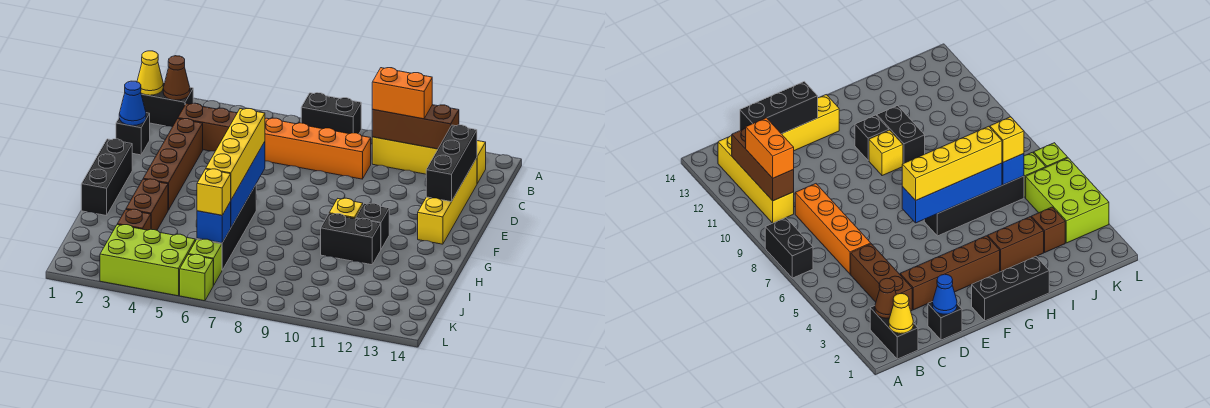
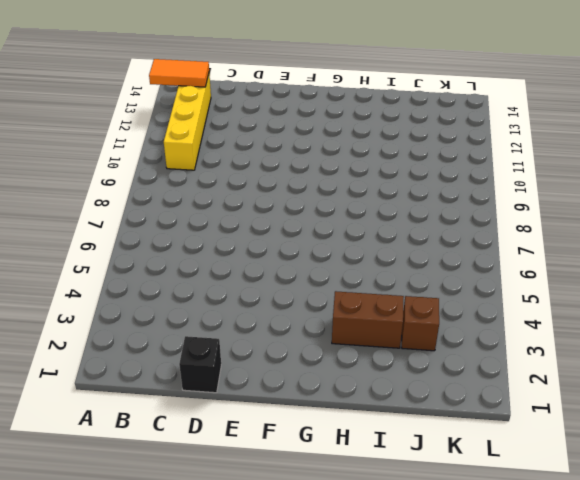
orange 1x2 tile [149,59,209,87] -> none
none -> black 1x2 brick [301,93,361,134]
none -> black 1x2 brick [141,83,193,127]
none -> brown 1x3 brick [178,103,237,151]

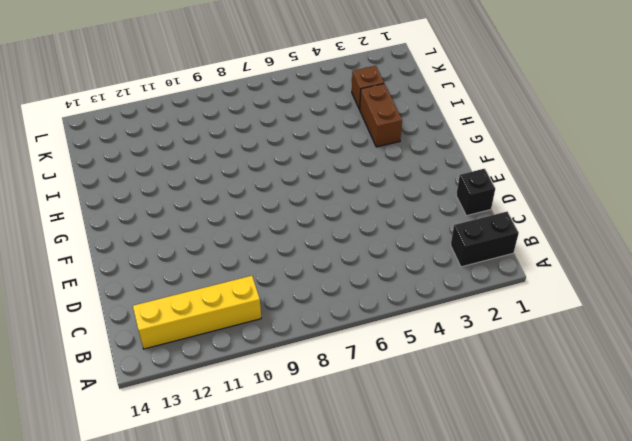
none -> black 1x2 brick [301,93,361,134]
none -> brown 1x3 brick [178,103,237,151]
none -> orange 1x4 brick [265,118,371,179]

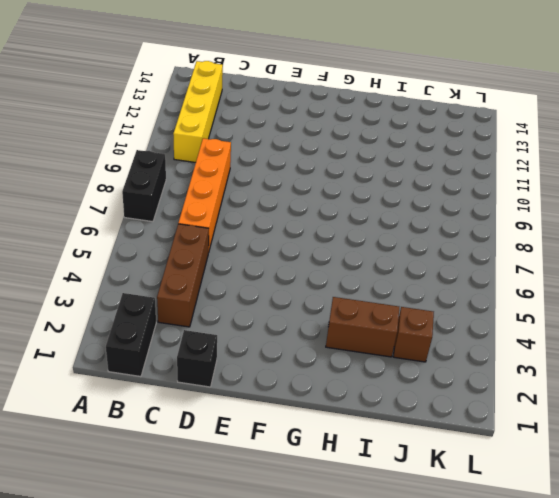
none -> yellow 1x4 brick [418,158,477,244]
none -> brown 1x4 brick [143,119,203,210]
none -> black 1x3 brick [81,139,132,216]

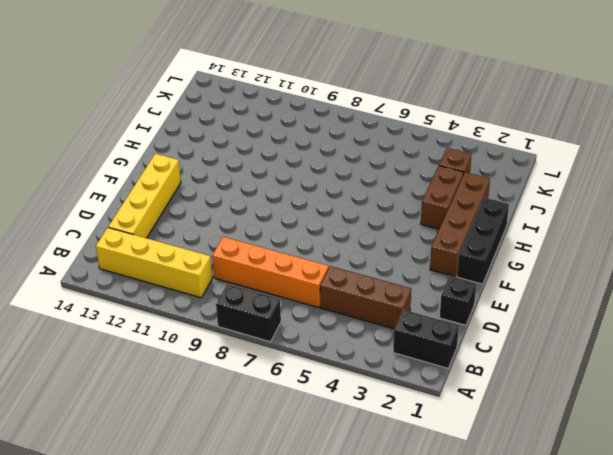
brown 1x4 brick [430,172,490,277] -> brown 1x4 brick moved to [143,119,203,210]
none -> black 1x4 brick [197,185,256,270]
none -> yellow 1x1 brick [329,198,363,218]
none -> black 1x1 brick [356,203,389,249]

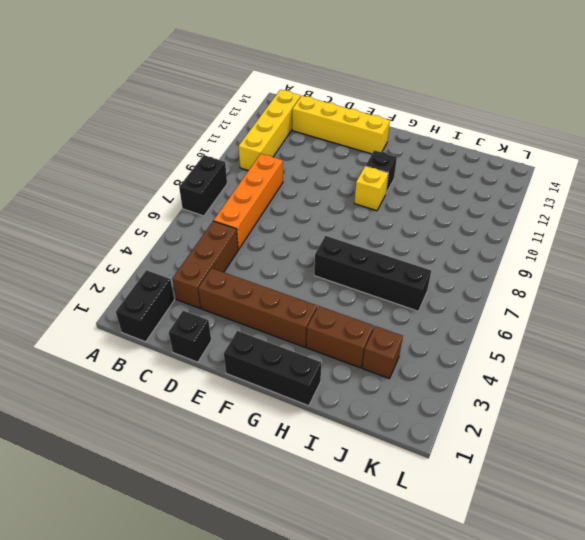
none -> black 1x2 brick [321,214,381,265]
none -> lime 2x3 brick [100,225,195,296]
none -> lime 1x1 brick [188,239,222,285]

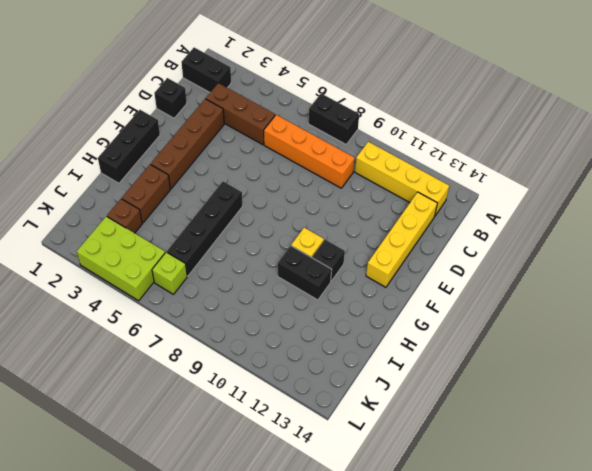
none -> lime 1x1 brick [180,254,213,301]
none -> yellow 1x1 cone [137,51,163,95]
none -> brown 1x1 cone [163,56,190,100]

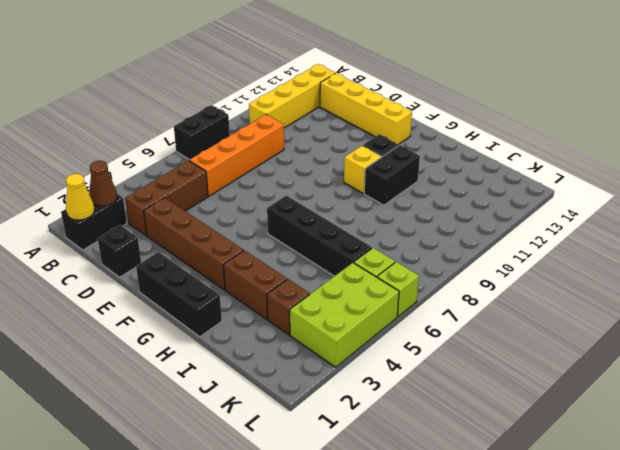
none -> brown 1x3 brick [372,105,459,149]
none -> black 1x3 brick [426,125,477,202]
none -> blue 1x1 cone [119,81,146,126]

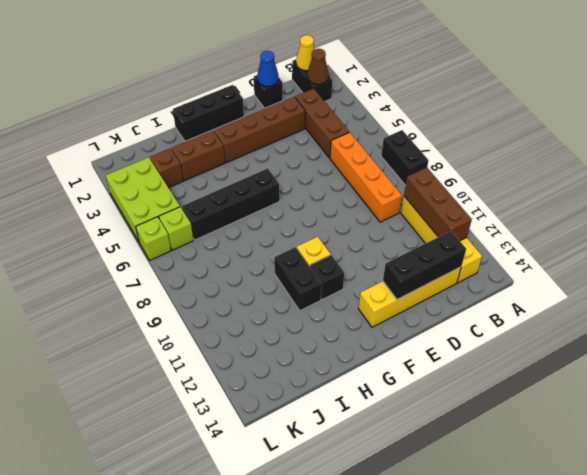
none -> blue 1x4 brick [230,142,265,227]
none -> blue 1x1 brick [197,202,231,243]
none -> orange 1x2 brick [372,68,432,119]

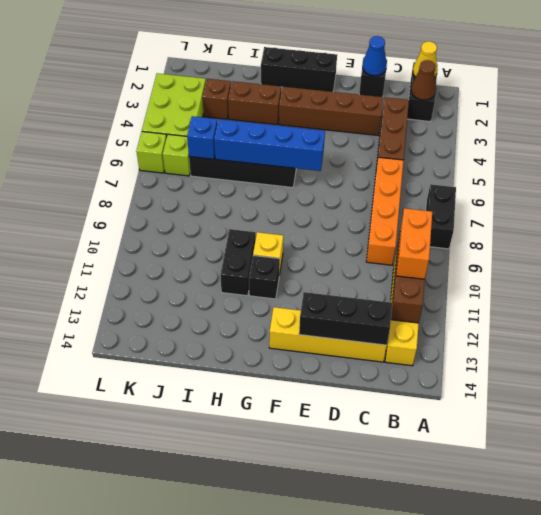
none -> yellow 1x4 brick [206,109,265,199]
none -> yellow 1x1 brick [197,169,231,215]

